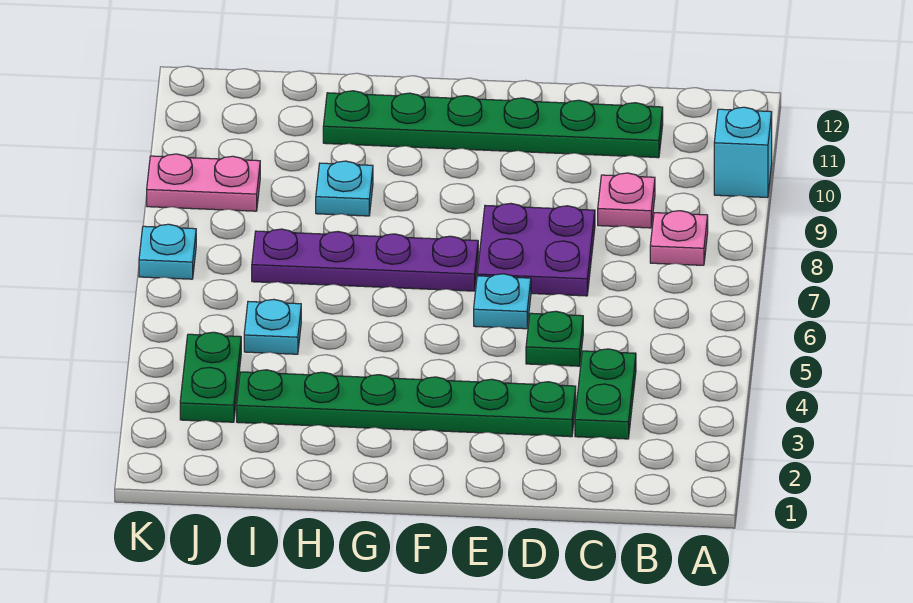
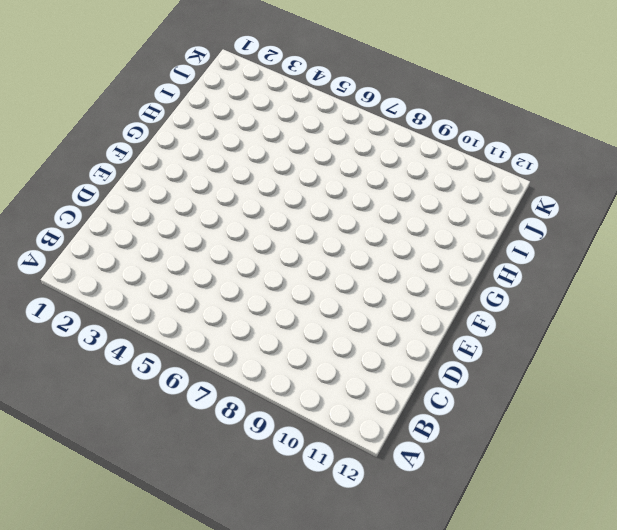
none -> cyan 1x1 brick [714,107,772,197]
none -> pink 1x1 plate [650,211,708,265]
none -> green 1x2 plate [575,349,636,439]

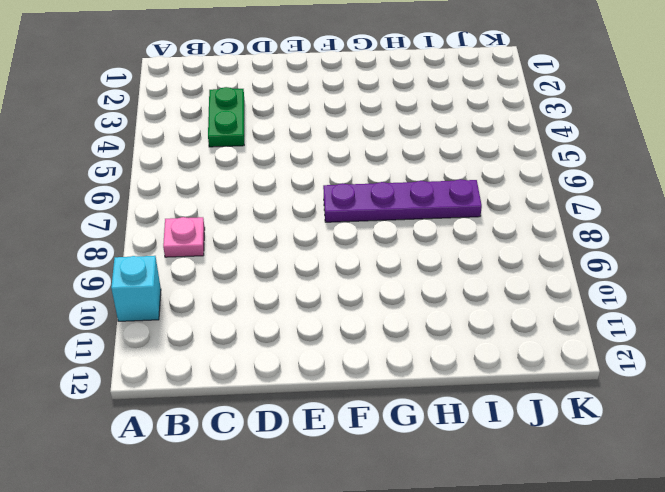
none -> pink 1x1 plate [598,173,655,228]
none -> green 1x6 plate [323,91,663,158]
none -> green 1x6 plate [237,370,576,437]

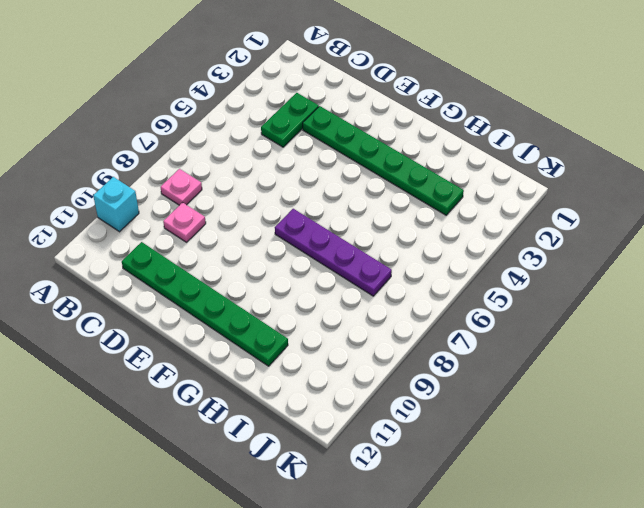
none -> green 1x1 plate [526,311,583,366]
none -> purple 2x2 plate [477,203,595,296]
none -> cyan 1x1 plate [474,274,531,329]

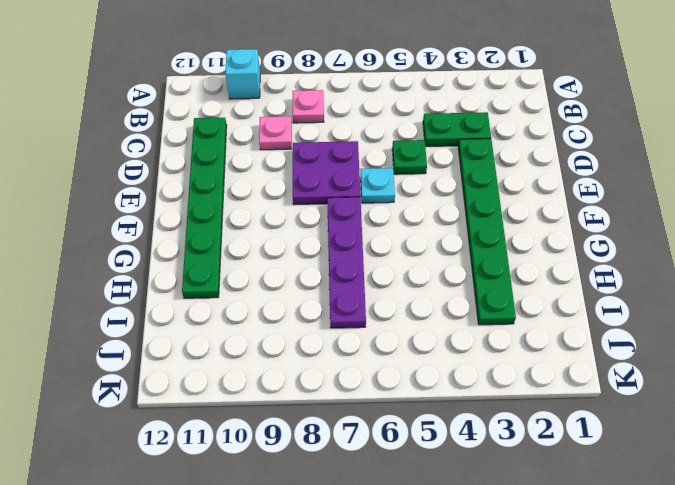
none -> cyan 1x1 plate [316,161,373,216]
none -> cyan 1x1 plate [244,299,301,354]
none -> green 1x2 plate [180,332,241,422]

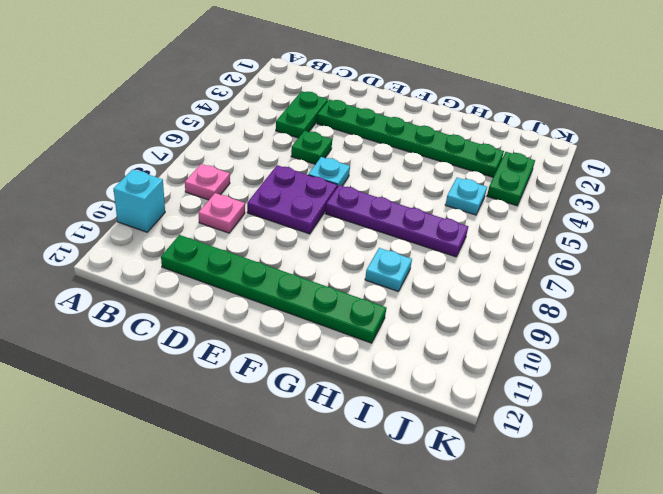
none -> pink 1x2 plate [147,154,260,211]
none -> cyan 1x1 plate [139,224,196,279]

